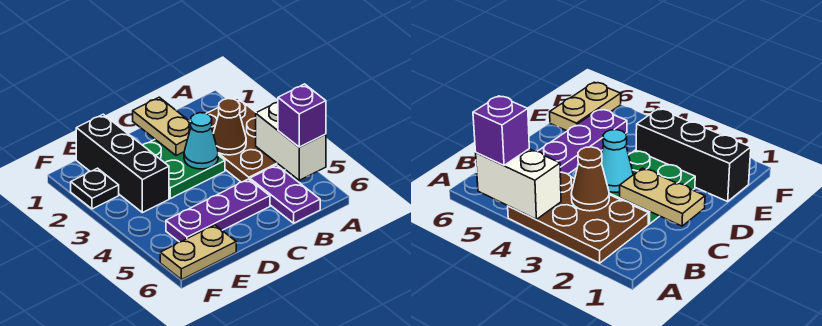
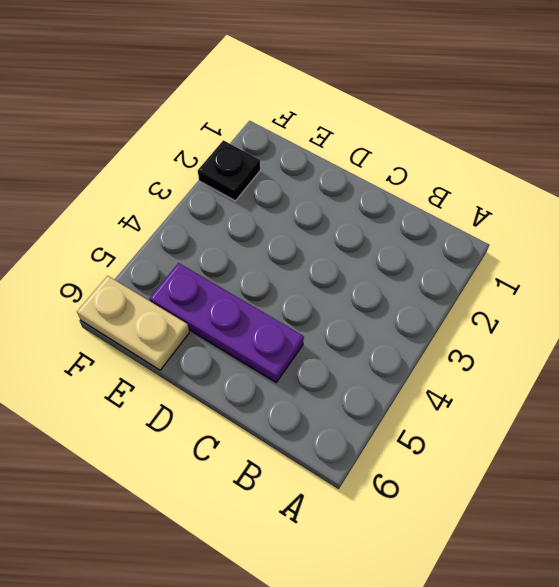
none -> brown 2x3 plate [207,98,285,182]
none -> purple 1x2 plate [250,165,320,223]
none -> green 2x2 plate [143,140,225,199]

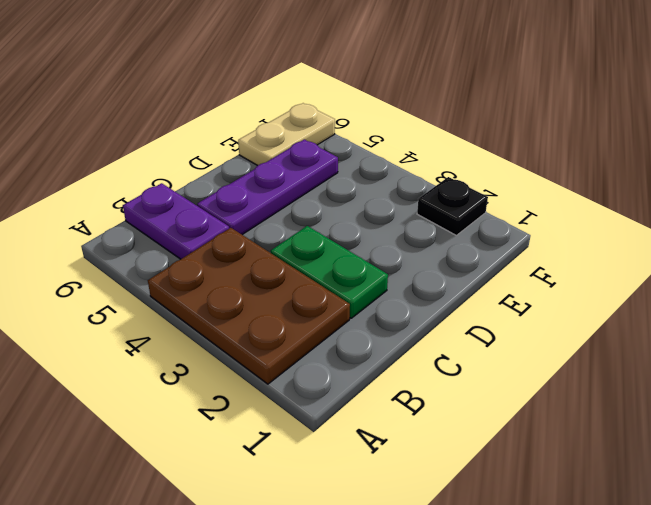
green 1x2 plate [271,226,388,318] -> green 2x2 plate [143,140,225,199]
none -> black 1x3 brick [76,114,169,213]
none -> white 1x2 brick [256,102,326,180]
none -> brown 1x1 cone [213,99,246,155]

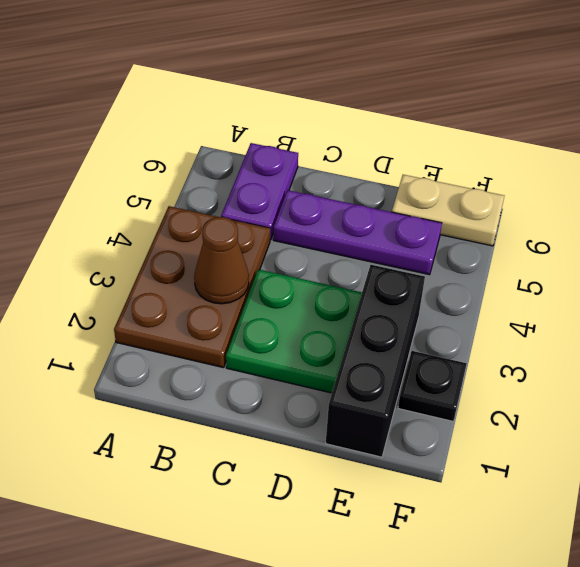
none -> white 1x2 brick [256,102,326,180]
none -> tan 1x2 plate [133,97,191,156]
none -> cyan 1x1 cone [184,113,218,169]

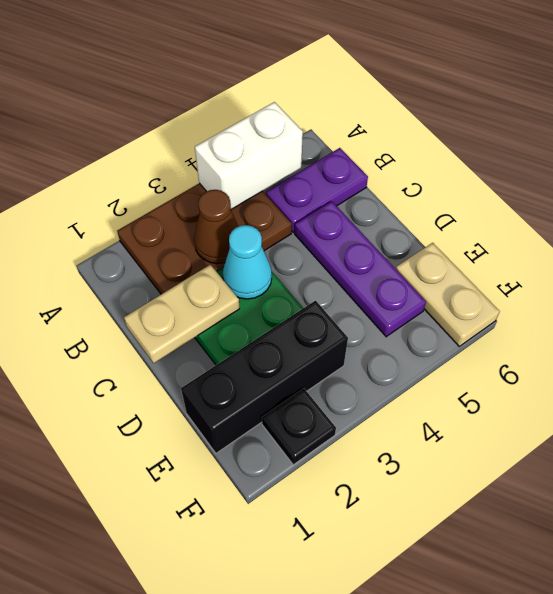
none -> purple 1x1 brick [278,84,326,147]

